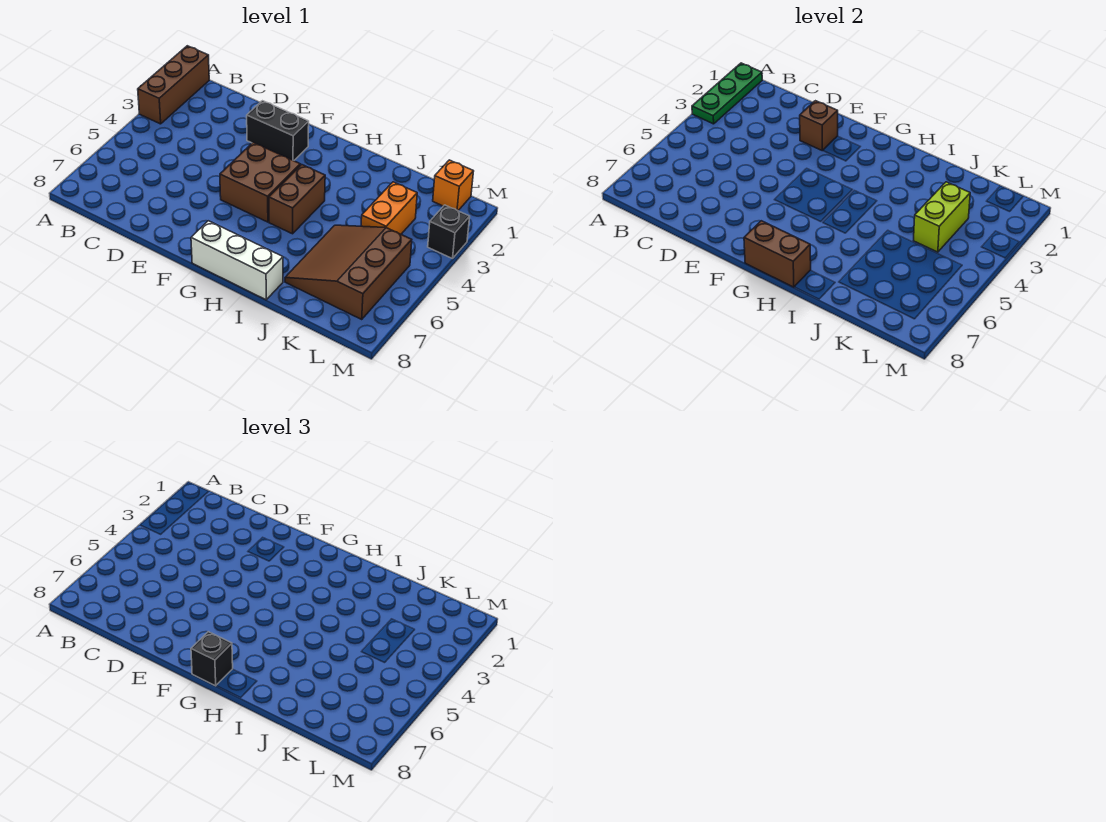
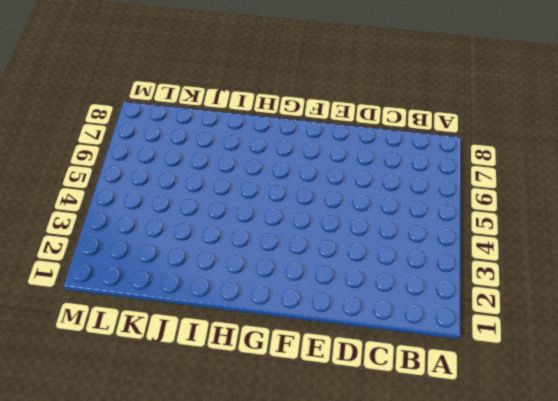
none -> brown 1x3 brick [138,46,209,124]
none -> black 1x2 brick [247,101,309,161]
none -> brown 2x2 brick [220,142,300,222]

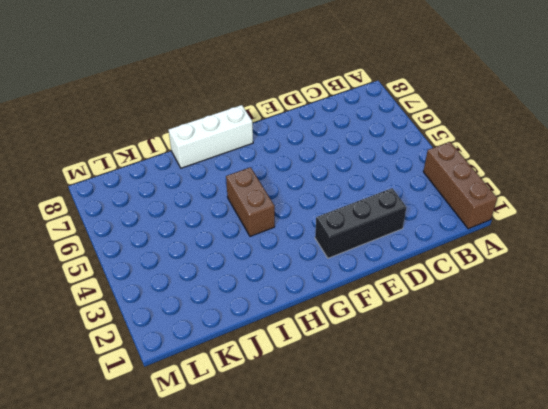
black 1x3 brick [315,188,407,258] -> black 1x2 brick [247,101,309,161]
none -> brown 2x2 brick [220,142,300,222]
none -> brown 3x3 slope [285,225,412,319]
none -> orange 1x2 brick [361,182,417,234]

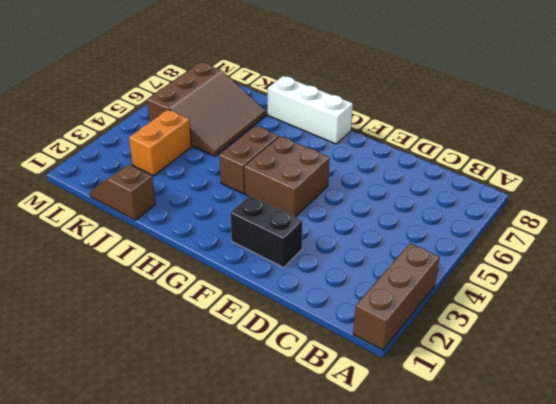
brown 1x2 slope [90,164,156,220] -> none
none -> orange 1x1 brick [433,160,474,211]
none -> black 1x1 brick [428,205,470,259]
none -> green 1x3 plate [692,63,762,124]

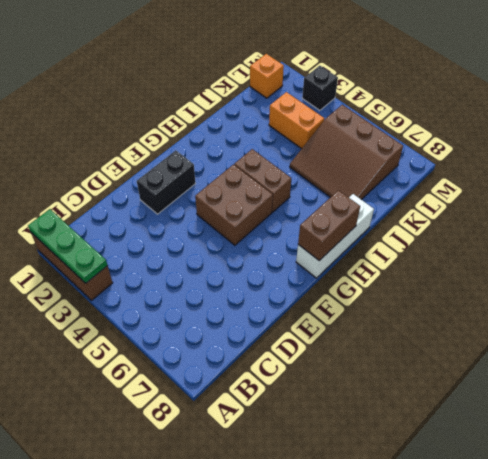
none -> brown 1x1 brick [800,101,838,150]
none -> lime 1x2 brick [914,182,970,252]
none -> black 1x1 brick [191,632,233,686]

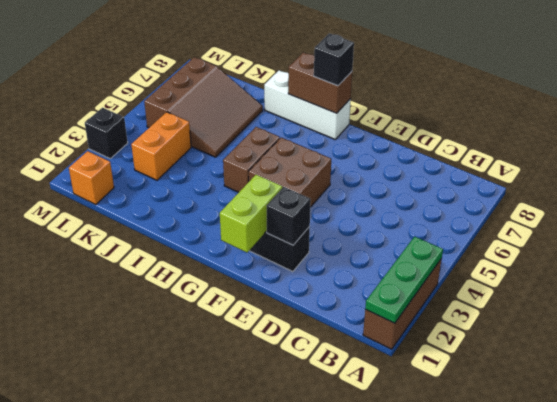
black 1x1 brick [267,187,311,245] -> brown 1x1 brick [800,101,838,150]
lime 1x2 brick [220,175,282,252] -> lime 1x2 brick moved to [914,182,970,252]

